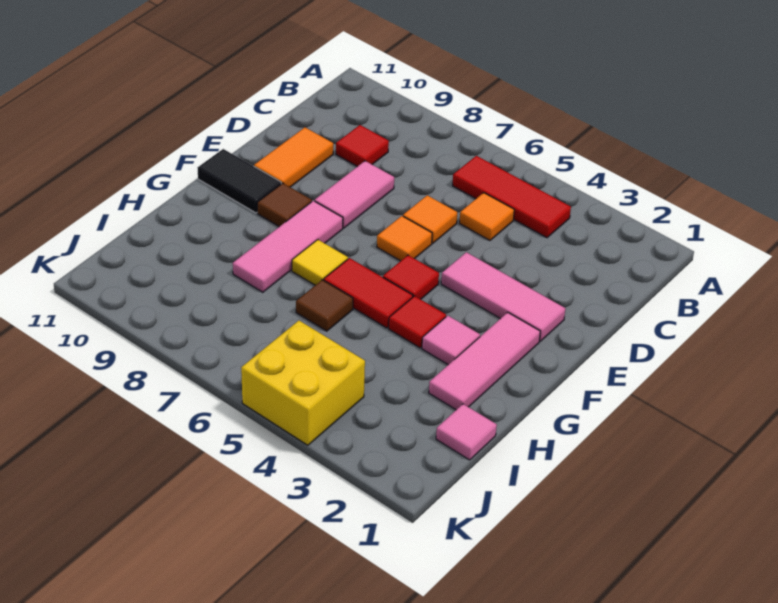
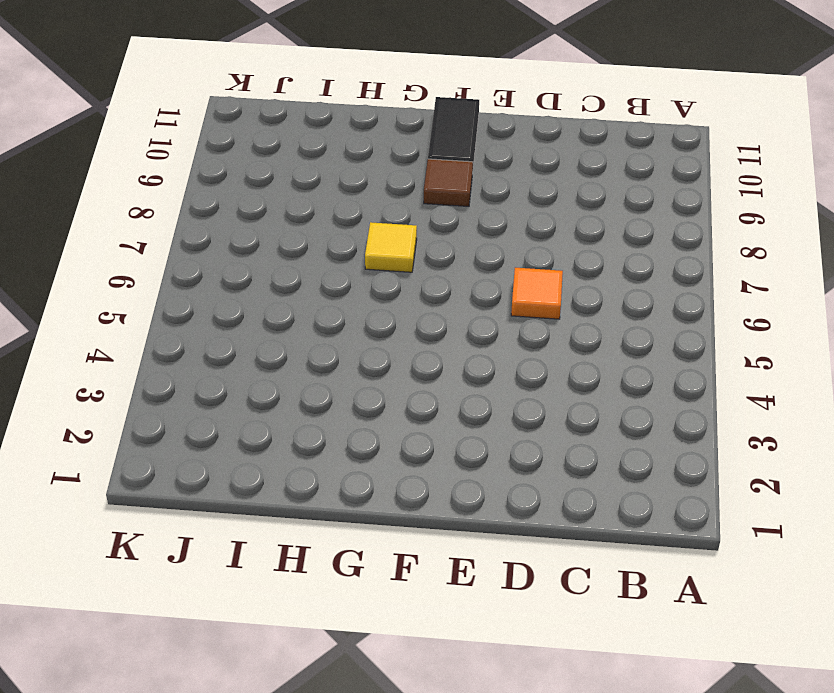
none -> red 1x3 tile [452,156,571,238]
none -> orange 1x1 tile [459,193,514,240]
none -> red 1x1 tile [336,125,389,167]

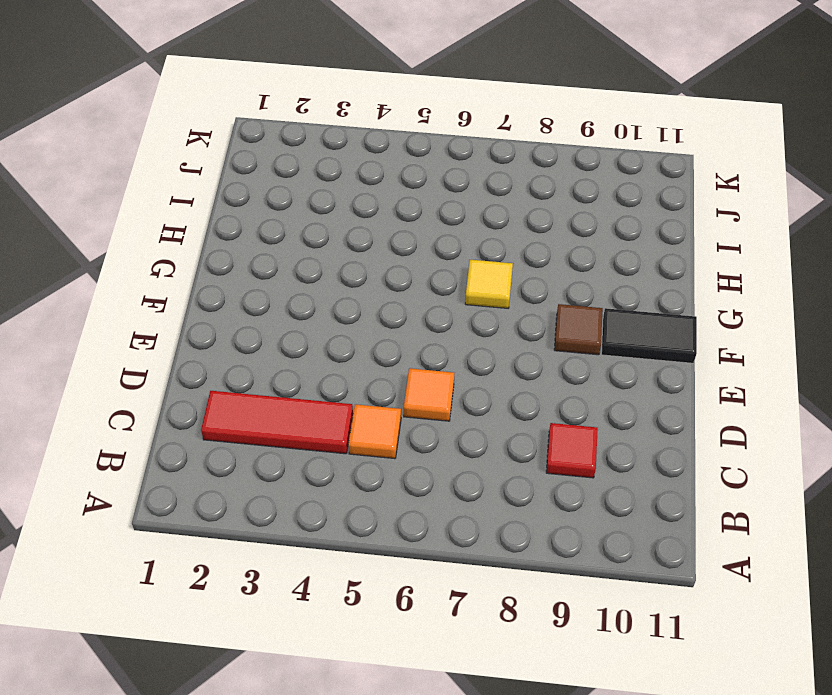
red 1x3 tile [201,391,353,454] -> red 1x3 tile moved to [452,156,571,238]
none -> pink 1x2 tile [315,161,394,228]
none -> orange 1x2 tile [254,128,333,187]
none -> pink 1x3 tile [441,252,565,341]

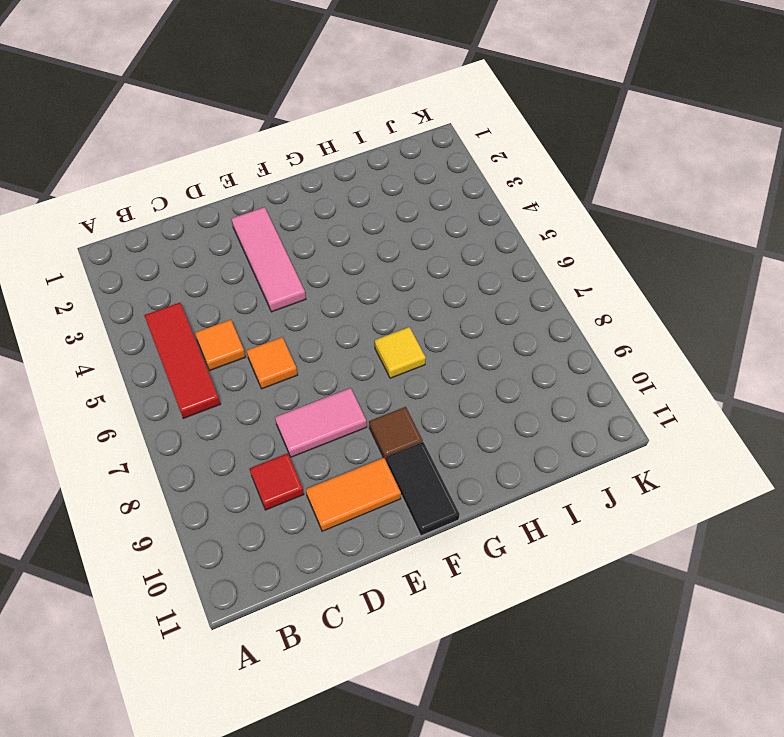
none -> orange 1x1 tile [377,216,432,261]
none -> pink 1x3 tile [429,312,540,410]
none -> red 1x1 tile [383,255,439,299]

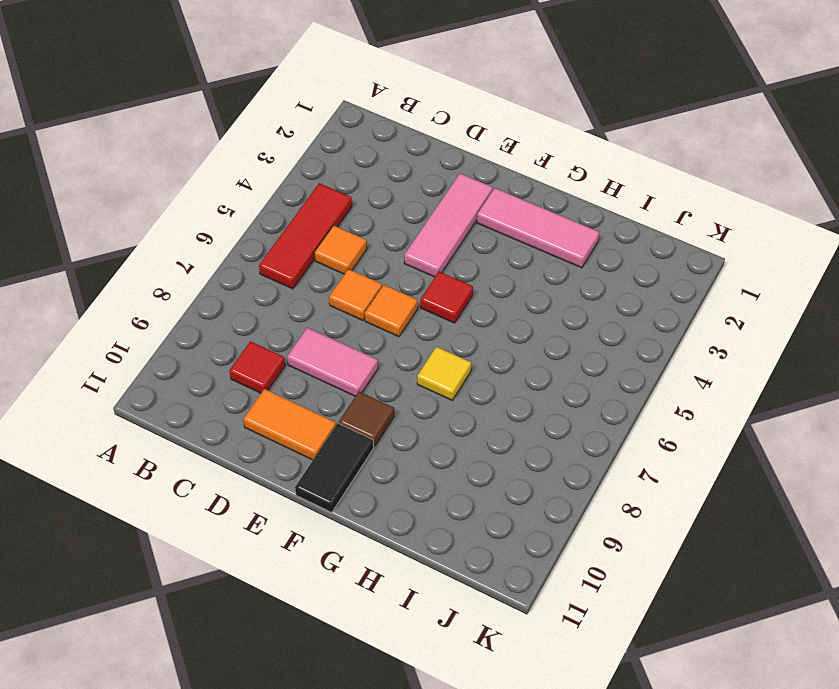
none -> pink 1x3 tile [233,201,343,292]
none -> pink 1x1 tile [422,316,480,365]
none -> red 1x1 tile [389,296,446,348]

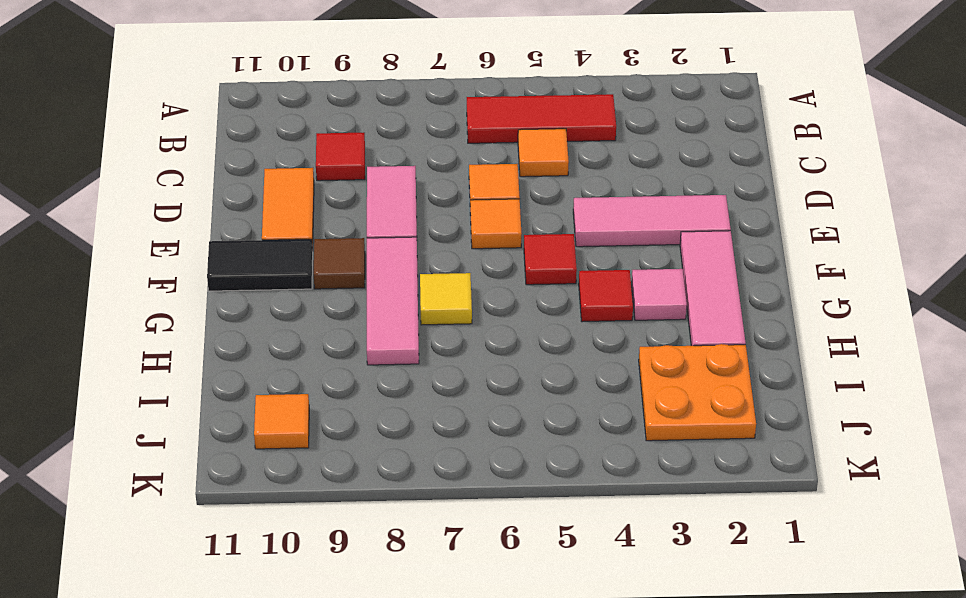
orange 2x2 plate [639,344,756,441] -> none
orange 1x1 tile [254,394,309,449] -> none
none -> red 1x2 tile [324,258,413,328]
none -> brown 1x1 tile [296,280,353,331]
none -> pink 1x1 tile [436,404,497,460]

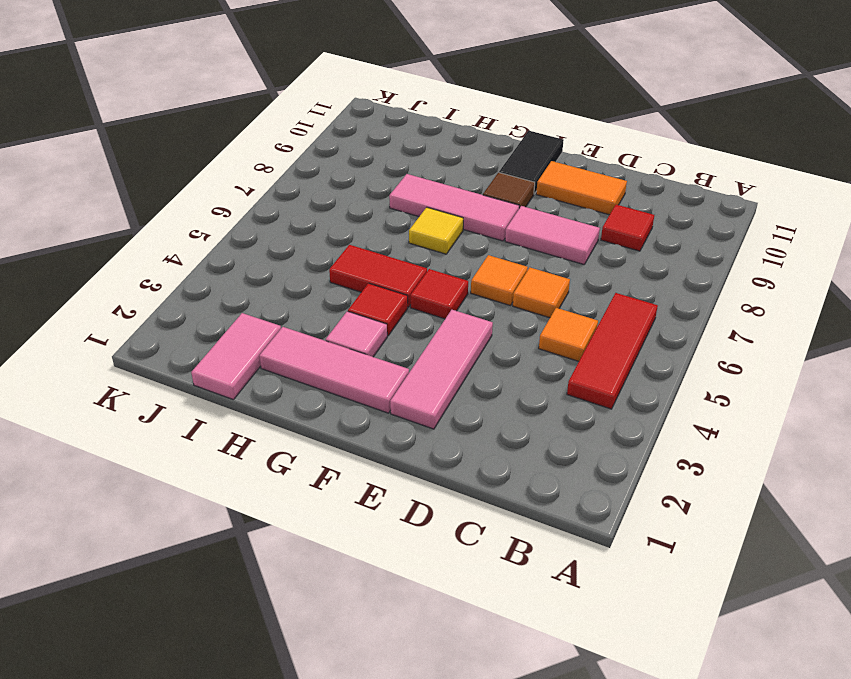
red 1x2 tile [329,245,427,307] -> red 1x2 tile turned to [324,258,413,328]
pink 1x2 tile [191,313,281,400] -> pink 1x1 tile [436,404,497,460]
none -> brown 1x1 tile [296,280,353,331]
none -> yellow 2x2 brick [241,321,365,445]

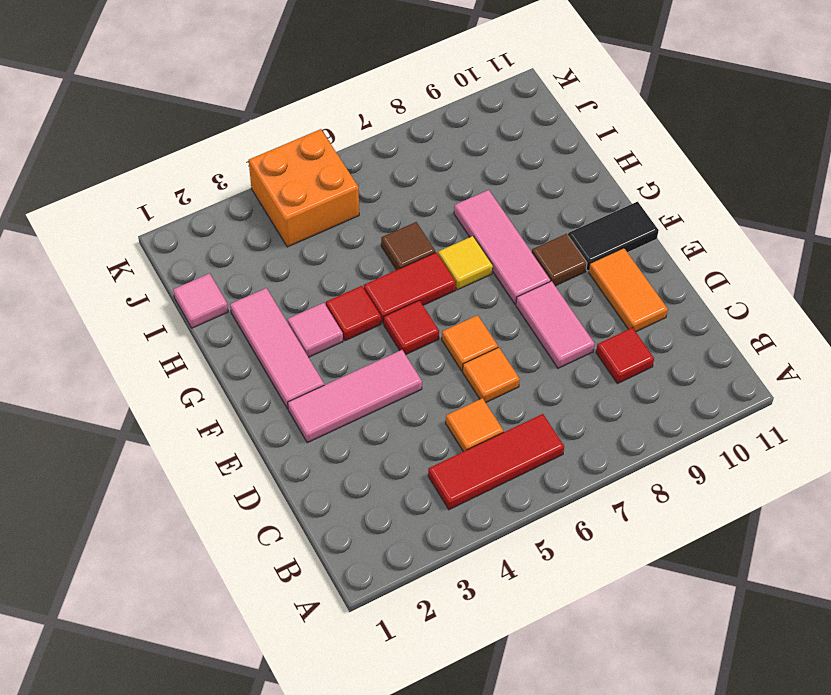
orange 2x2 brick [249,129,359,247] -> yellow 2x2 brick [241,321,365,445]

